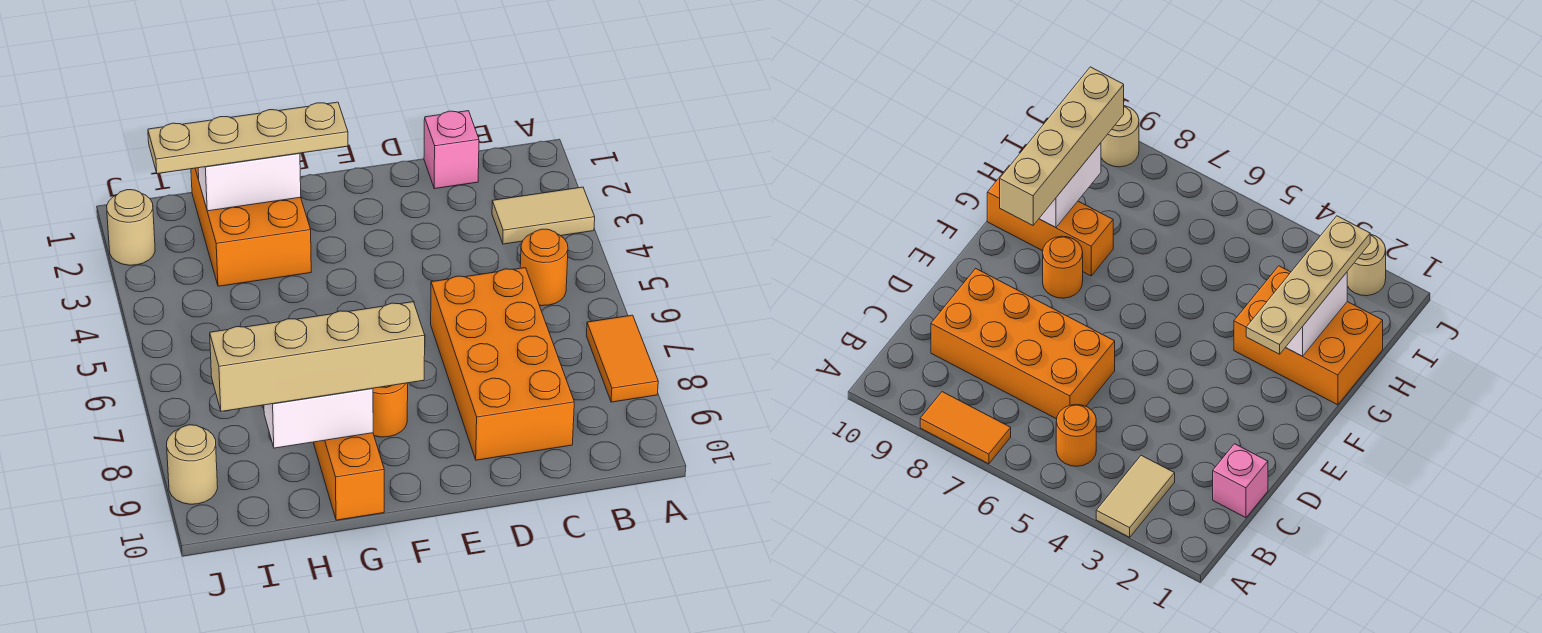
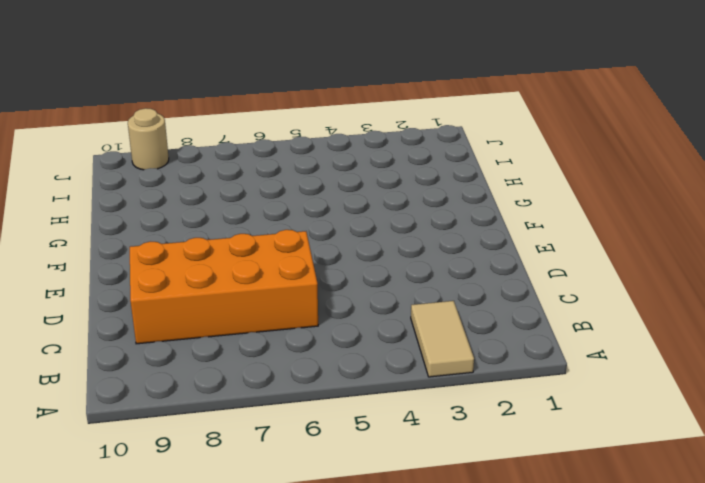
none -> orange 1x2 tile [586,315,658,402]
none -> orange 1x1 round brick [520,229,568,306]
none -> pink 1x1 brick [424,111,479,189]

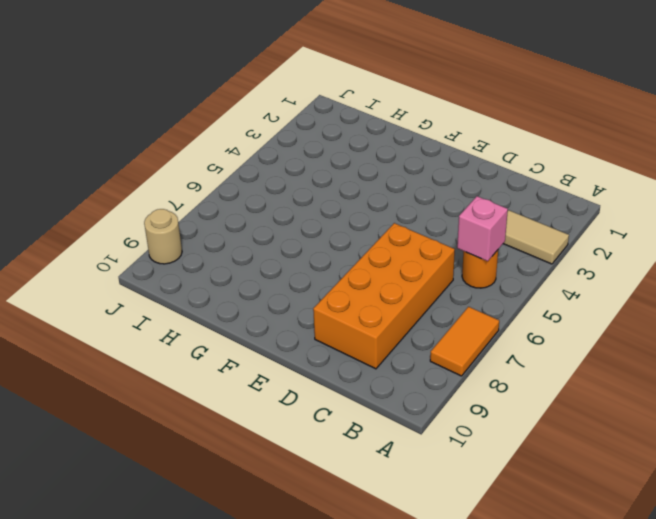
pink 1x1 brick [457,196,508,261] -> pink 1x1 brick moved to [424,111,479,189]
none -> orange 1x1 round brick [373,383,408,437]
none -> orange 2x3 brick [191,168,311,286]
none -> orange 1x3 brick [313,433,384,520]

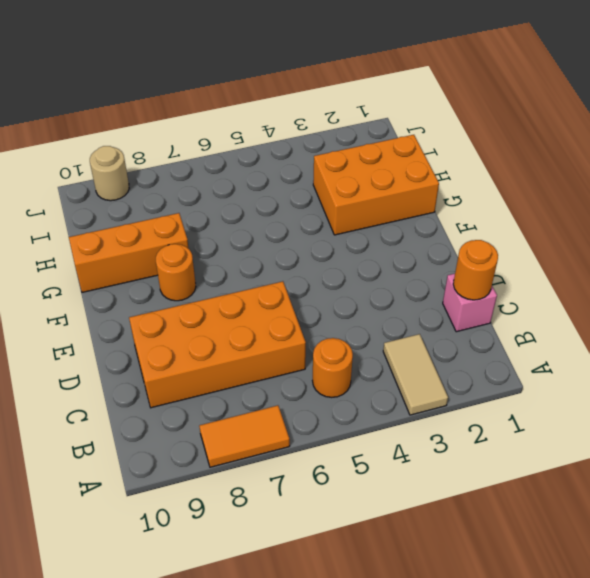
orange 1x1 round brick [453,240,498,300] -> none
none -> tan 1x1 round brick [107,190,155,265]
none -> white 1x2 brick [198,153,301,211]
none -> white 1x2 brick [264,388,373,448]

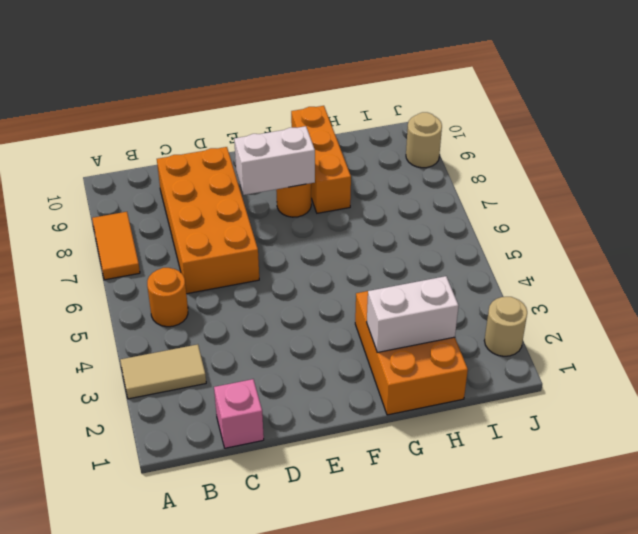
white 1x2 brick [234,126,315,195] -> white 1x2 brick moved to [264,388,373,448]
none -> tan 1x4 plate [148,102,348,174]
none -> tan 1x4 brick [210,302,425,411]

